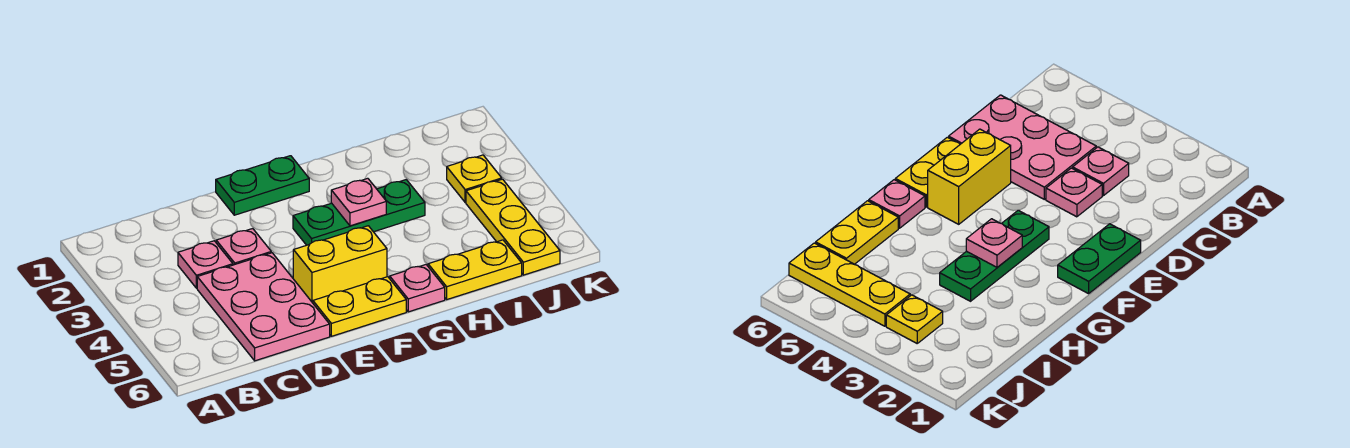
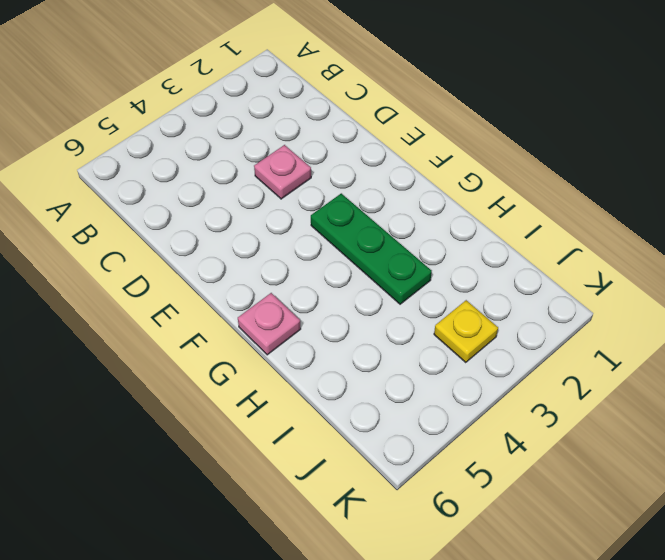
none -> pink 1x1 plate [178,241,233,288]
none -> pink 2x3 plate [197,253,330,361]
none -> green 1x2 plate [216,156,309,215]

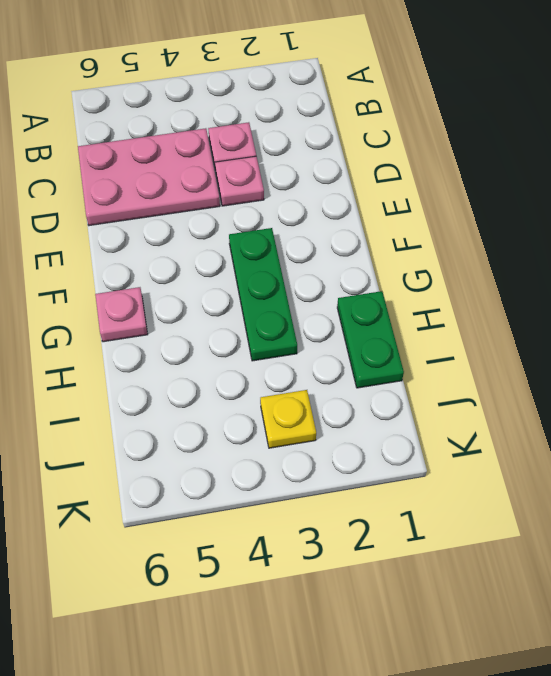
green 1x2 plate [337,291,404,388] -> green 1x2 plate moved to [216,156,309,215]
none -> yellow 1x2 brick [293,226,387,303]
none -> yellow 1x2 plate [313,277,406,336]
none -> yellow 1x2 plate [428,240,522,299]

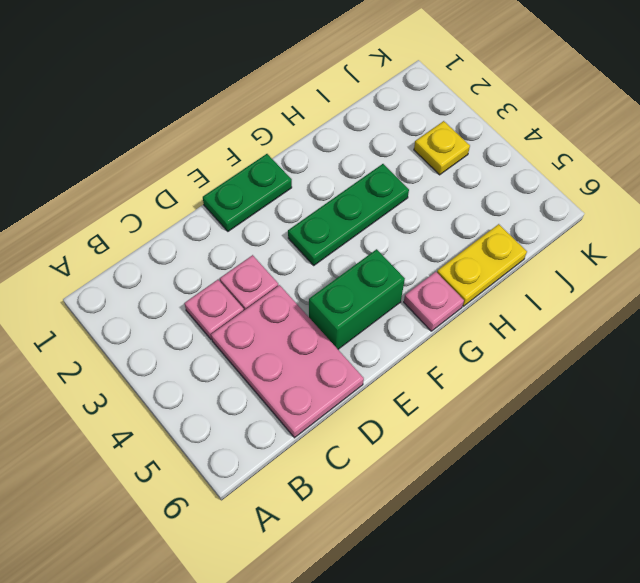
green 1x2 brick [309,249,405,349] -> yellow 1x2 brick [293,226,387,303]
none -> yellow 1x2 plate [313,277,406,336]
none -> yellow 1x3 plate [466,179,560,275]
none -> pink 1x1 plate [331,178,386,226]

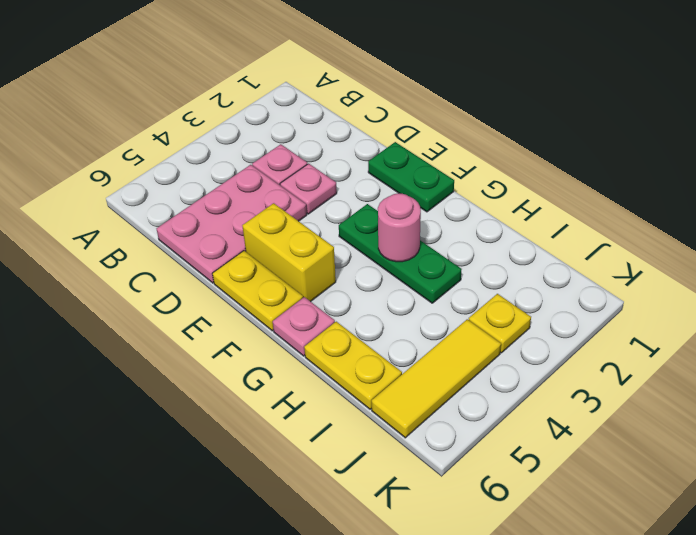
pink 1x1 round brick [378,193,421,262] -> pink 1x1 plate [331,178,386,226]
yellow 1x3 tile [372,319,501,438] -> yellow 1x3 plate [466,179,560,275]

